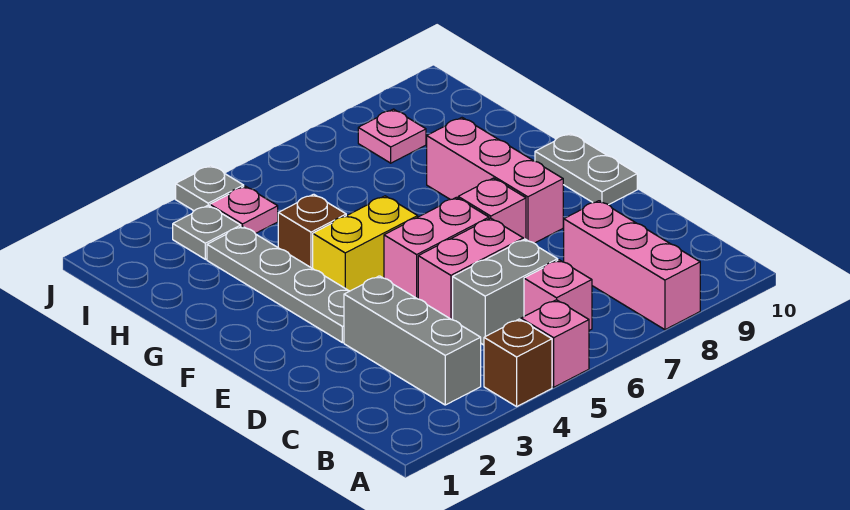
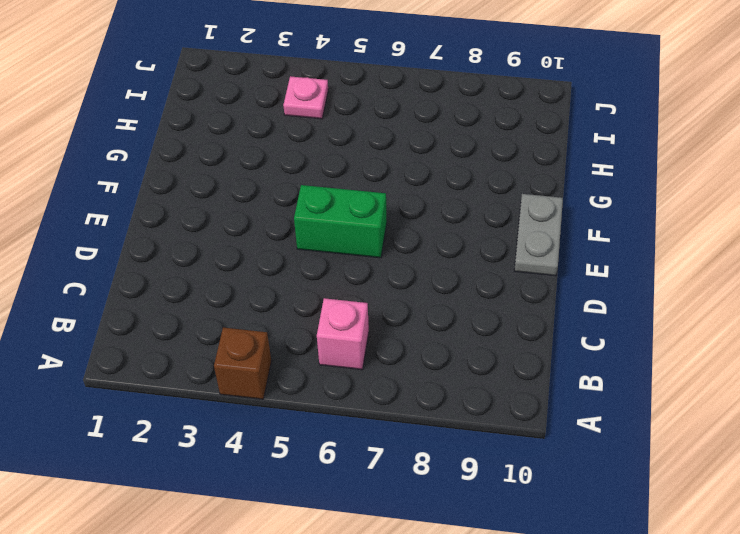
green 1x2 brick [294,185,387,258] -> pink 1x2 brick [384,197,489,299]
none -> pink 1x1 brick [521,300,589,387]
none -> pink 1x3 brick [564,201,700,330]
none -> grey 1x3 brick [344,276,481,405]

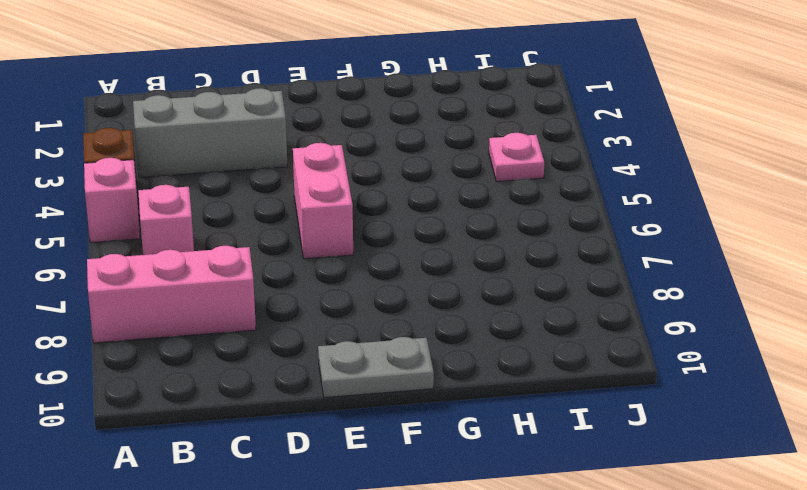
none -> grey 1x2 brick [453,239,558,345]
none -> pink 1x2 brick [418,218,523,320]
none -> grey 1x4 plate [207,226,349,343]

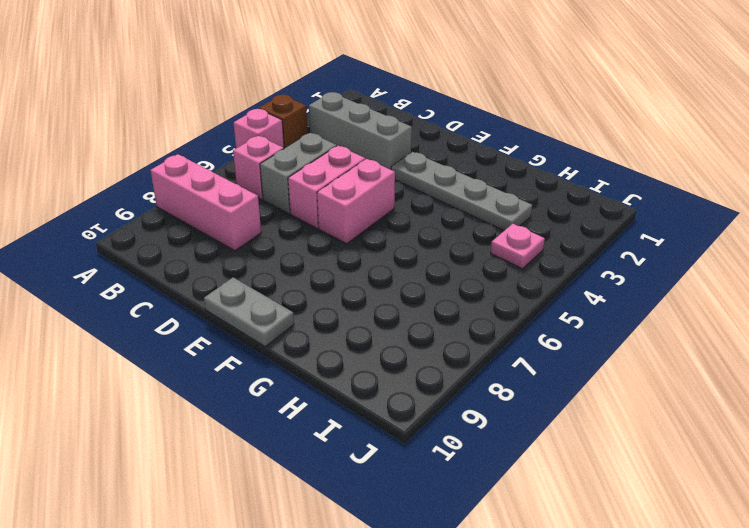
none -> pink 1x1 brick [458,178,526,240]
none -> pink 1x3 brick [427,118,563,243]
none -> yellow 1x2 brick [313,196,418,291]

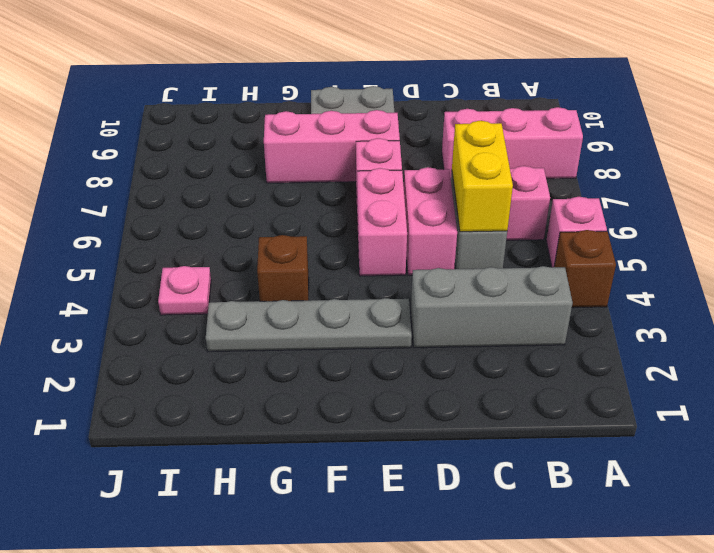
yellow 1x2 brick [452,121,513,232] -> yellow 1x2 brick moved to [313,196,418,291]
none -> grey 1x1 plate [173,205,241,259]
none -> pink 1x1 plate [358,109,426,163]
none -> grey 1x1 plate [176,165,244,211]

